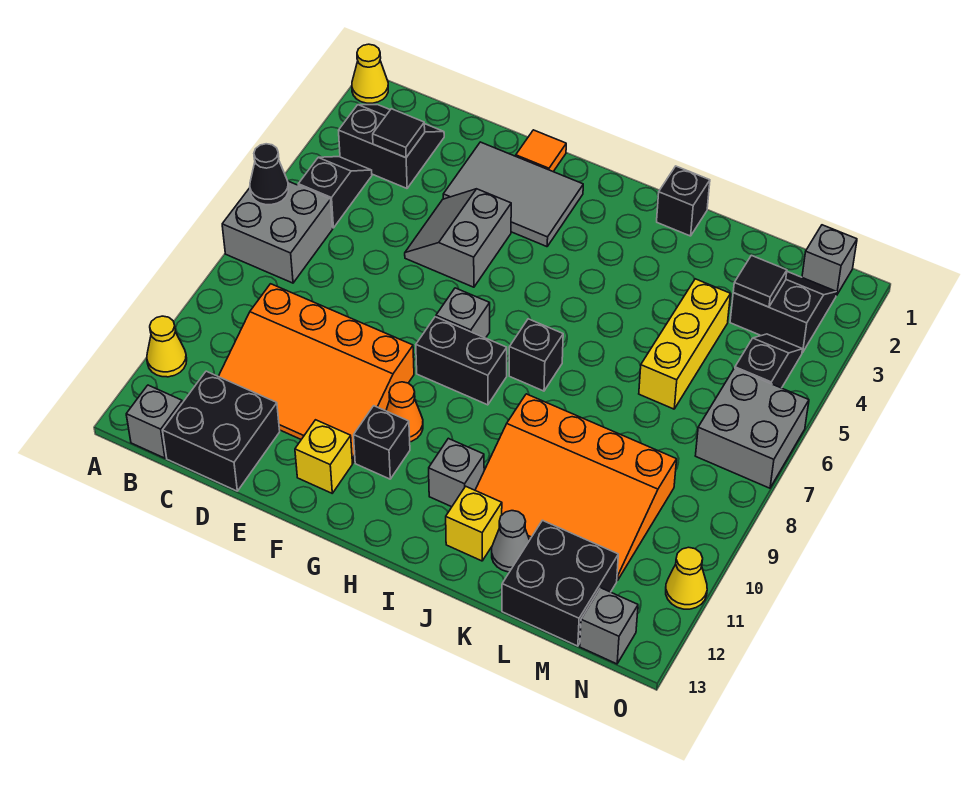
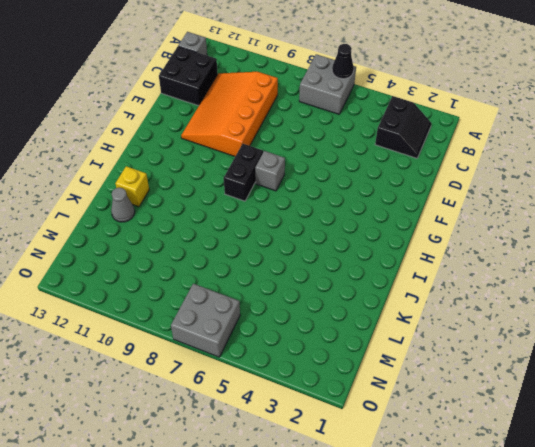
none -> yellow 1x1 cone [352,44,388,103]
none -> yellow 1x1 cone [147,316,187,377]
none -> black 1x2 slope [298,157,372,228]
none -> grey 2x3 tile [443,142,583,247]

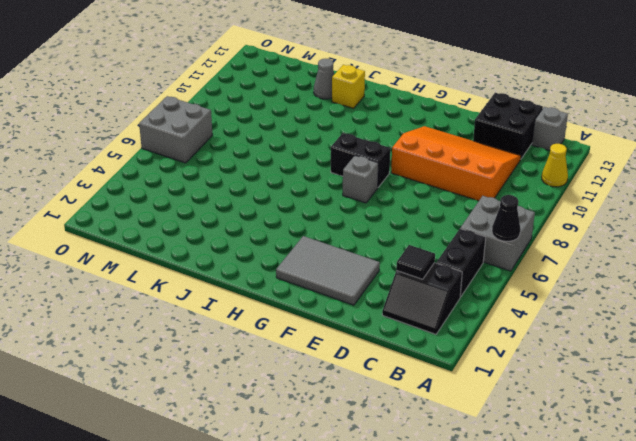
black 1x2 brick [436,229,486,297] -> black 1x2 slope [298,157,372,228]
none -> yellow 1x1 cone [352,44,388,103]
none -> grey 2x2 slope [405,189,511,287]
none -> orange 1x1 tile [516,130,566,172]
none -> yellow 1x1 brick [295,420,352,493]

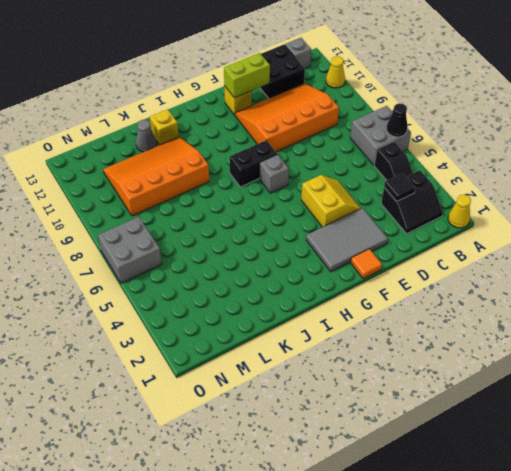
yellow 2x2 slope [301,175,361,227] -> grey 2x2 slope [405,189,511,287]
lime 1x2 brick [224,53,270,98] -> none
none -> orange 1x1 cone [386,382,423,442]
none -> black 1x1 brick [354,406,410,479]
none -> black 1x1 brick [509,319,563,391]
none -> grey 1x1 brick [429,438,484,507]

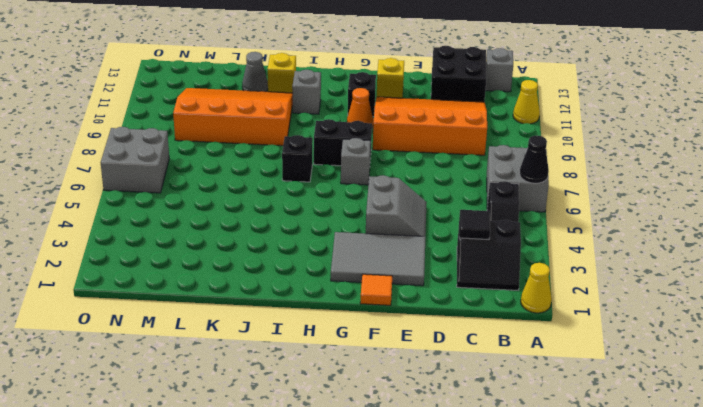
none -> black 1x1 brick [657,166,710,236]
none -> yellow 1x3 brick [639,279,731,409]
none -> black 2x2 brick [502,520,618,646]
none -> black 2x2 slope [730,272,837,353]

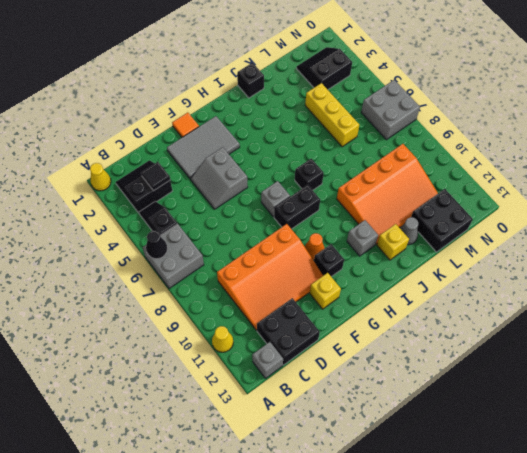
none -> grey 1x1 brick [802,225,857,296]
none -> black 1x2 slope [735,334,802,388]
none -> grey 1x1 brick [580,588,638,664]
none -> yellow 1x1 cone [666,547,707,609]

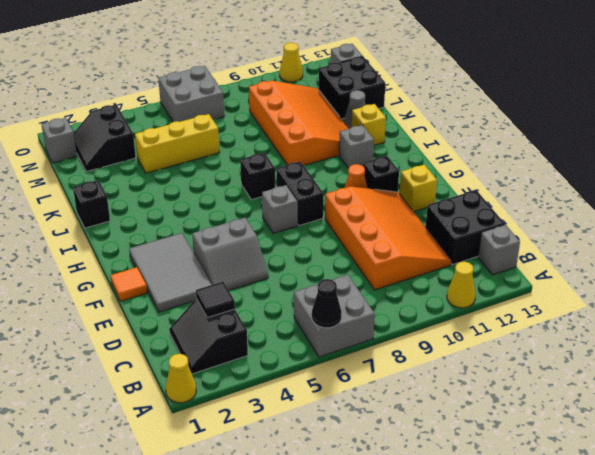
none -> black 1x2 slope [298,157,372,228]
none -> black 1x2 slope [735,334,802,388]
none -> black 1x1 tile [733,255,787,307]

